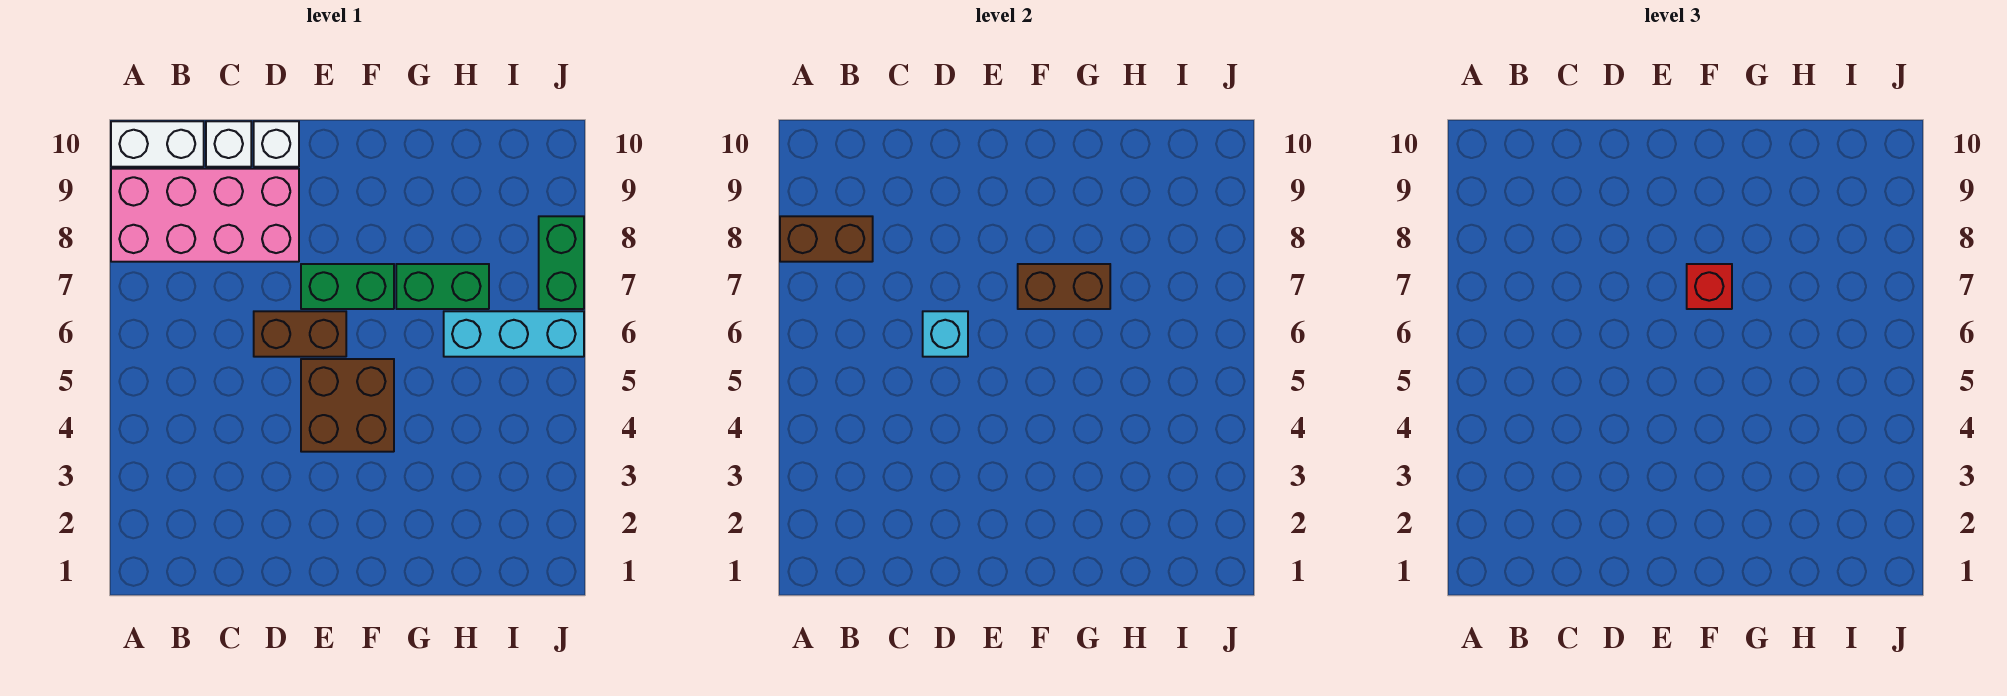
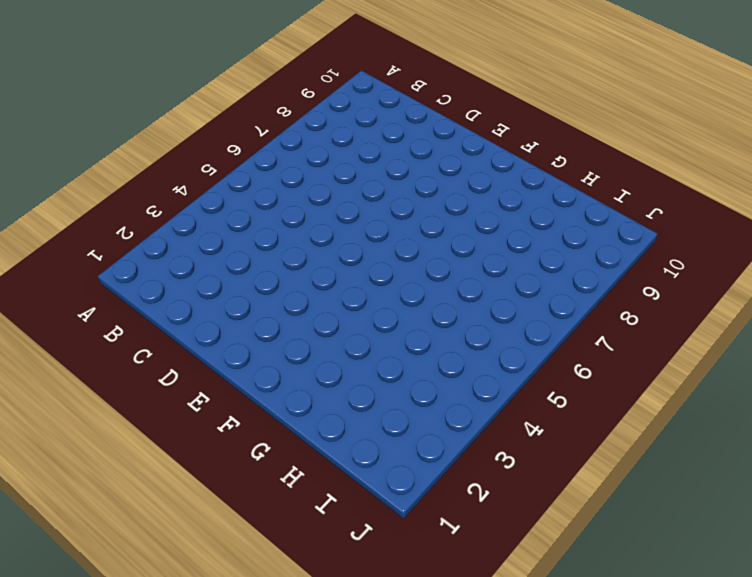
none -> pink 2x4 brick [111,169,299,262]
none -> white 1x2 brick [111,121,204,167]
none -> white 1x1 brick [206,121,251,167]

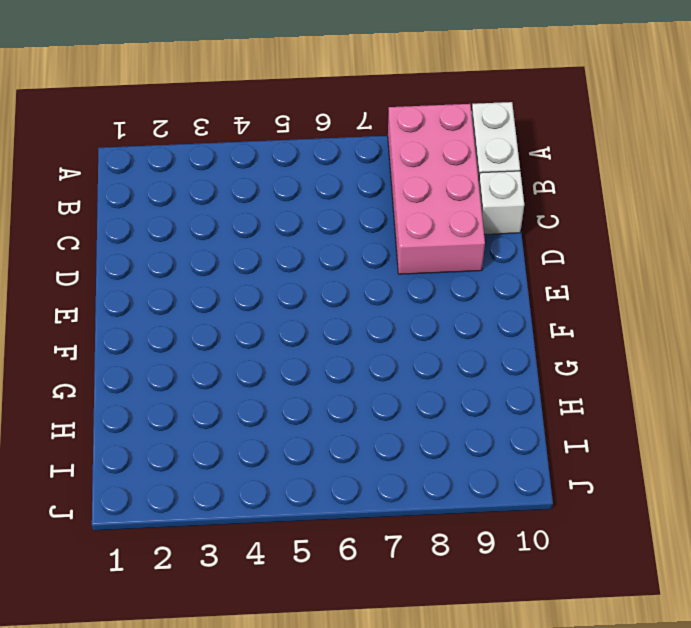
none -> brown 1x2 brick [254,311,346,357]
none -> white 1x1 brick [254,121,299,167]
none -> brown 2x2 brick [301,359,394,452]

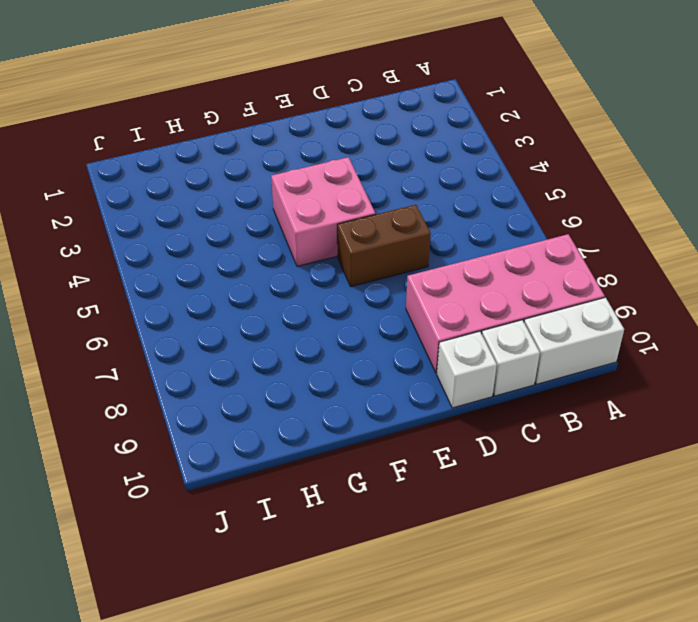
pink 2x2 brick [271,157,375,266] -> brown 2x2 brick [301,359,394,452]
none -> green 1x2 brick [301,264,394,309]
none -> green 1x2 brick [396,264,489,309]
none -> cyan 1x3 brick [444,311,584,357]

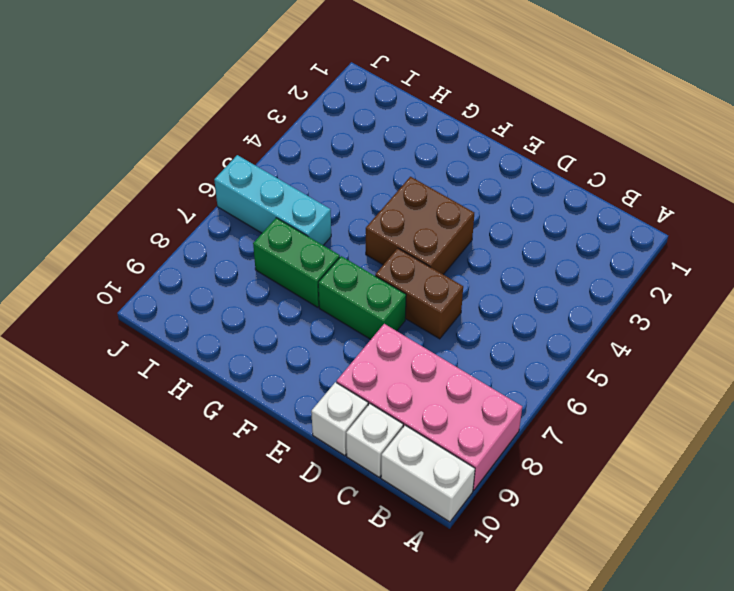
none -> green 1x2 brick [539,216,584,309]
none -> brown 1x2 brick [780,216,873,262]
none -> cyan 1x1 brick [923,311,968,357]

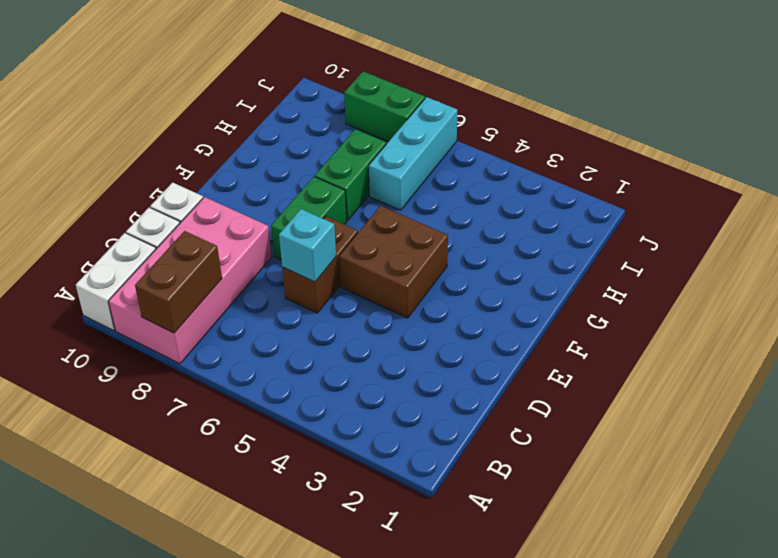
none -> brown 1x2 brick [1018,264,1110,309]
none -> red 1x1 brick [1687,264,1732,309]

